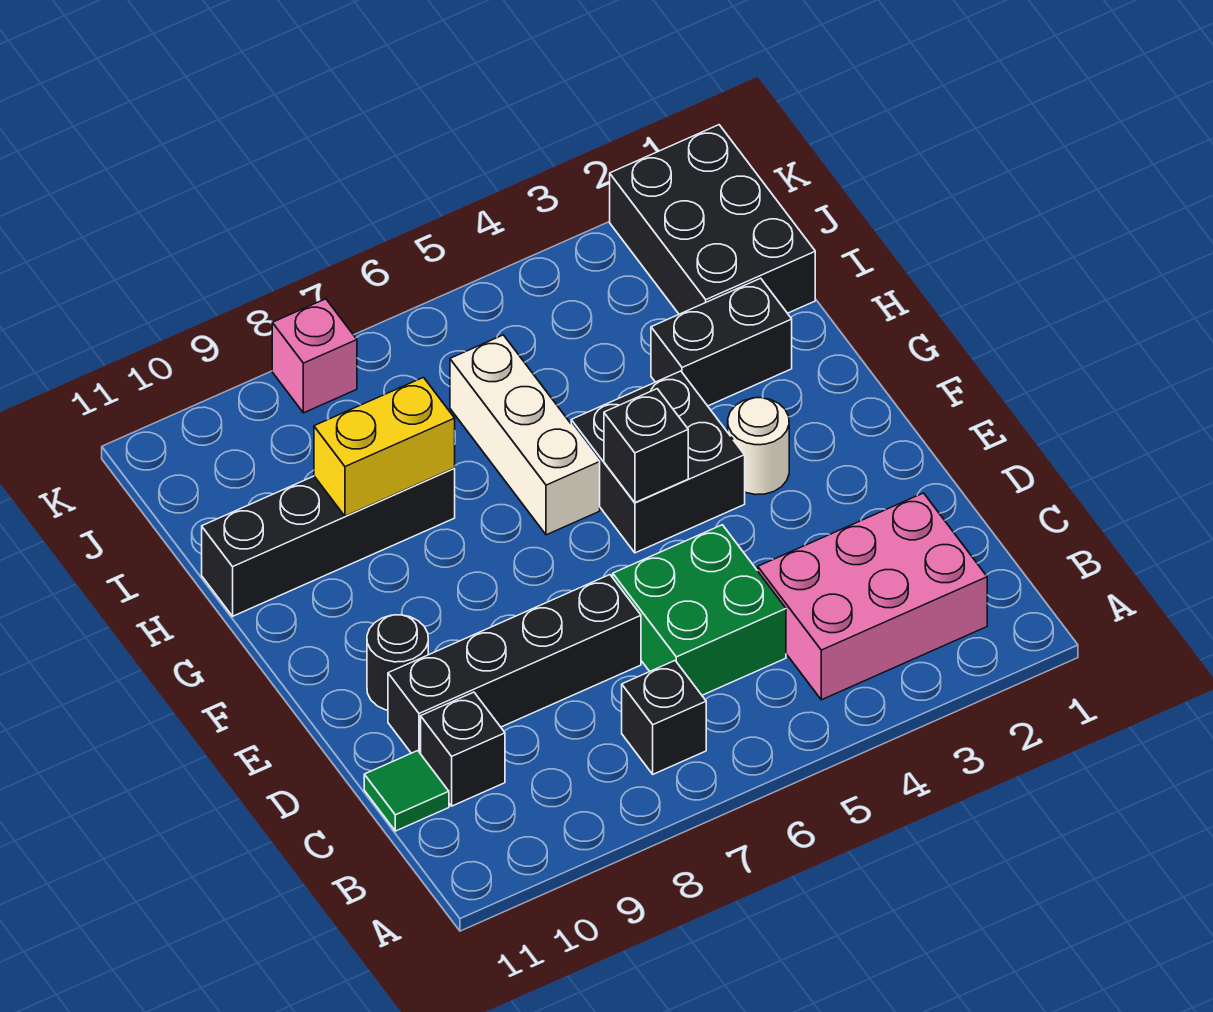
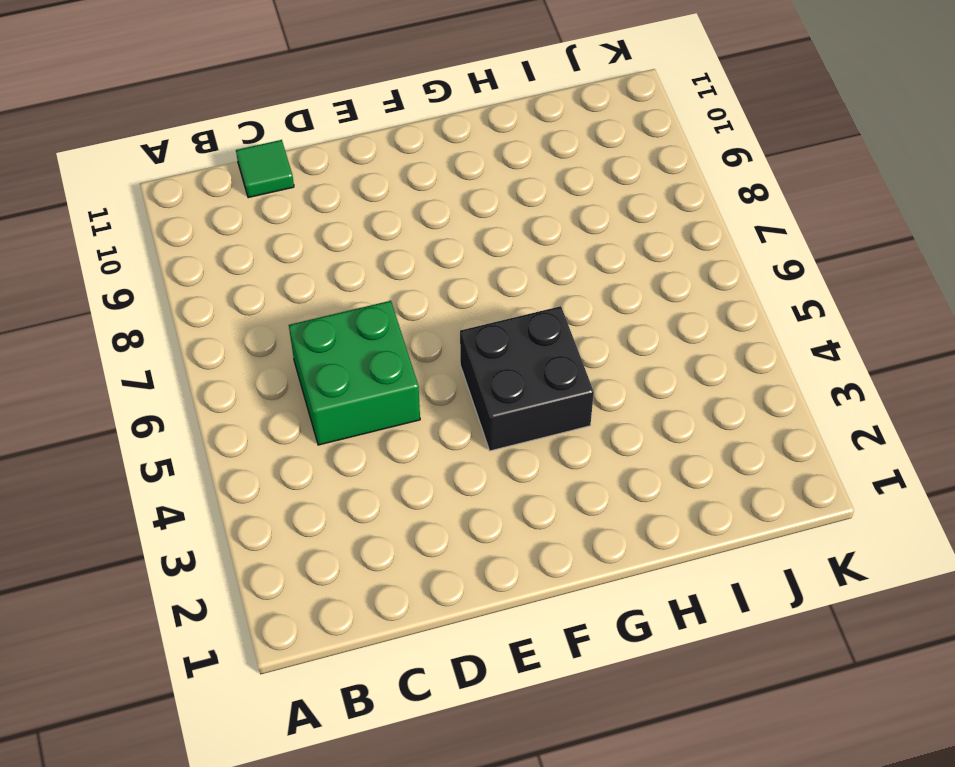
none -> pink 2x3 brick [758,493,987,700]
none -> black 1x1 brick [622,661,706,774]
none -> black 1x1 brick [421,692,505,806]

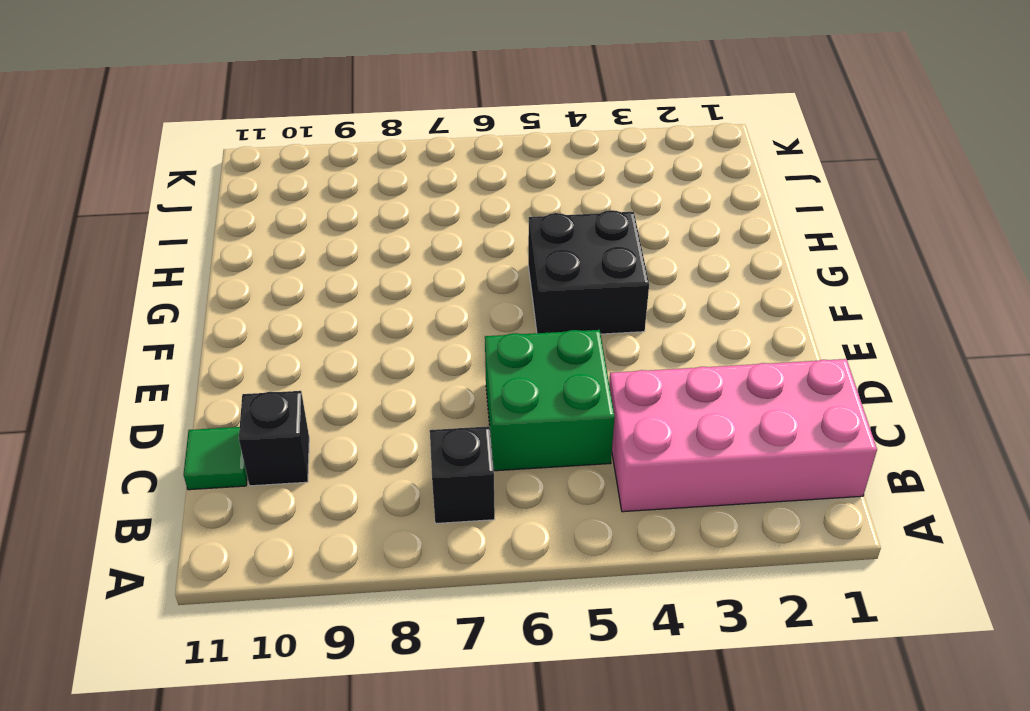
pink 2x4 brick [609,359,877,512] -> pink 2x3 brick [758,493,987,700]
none -> black 1x4 brick [388,575,641,754]
none -> black 1x1 round brick [367,615,428,710]
none -> white 1x1 round brick [728,398,789,495]

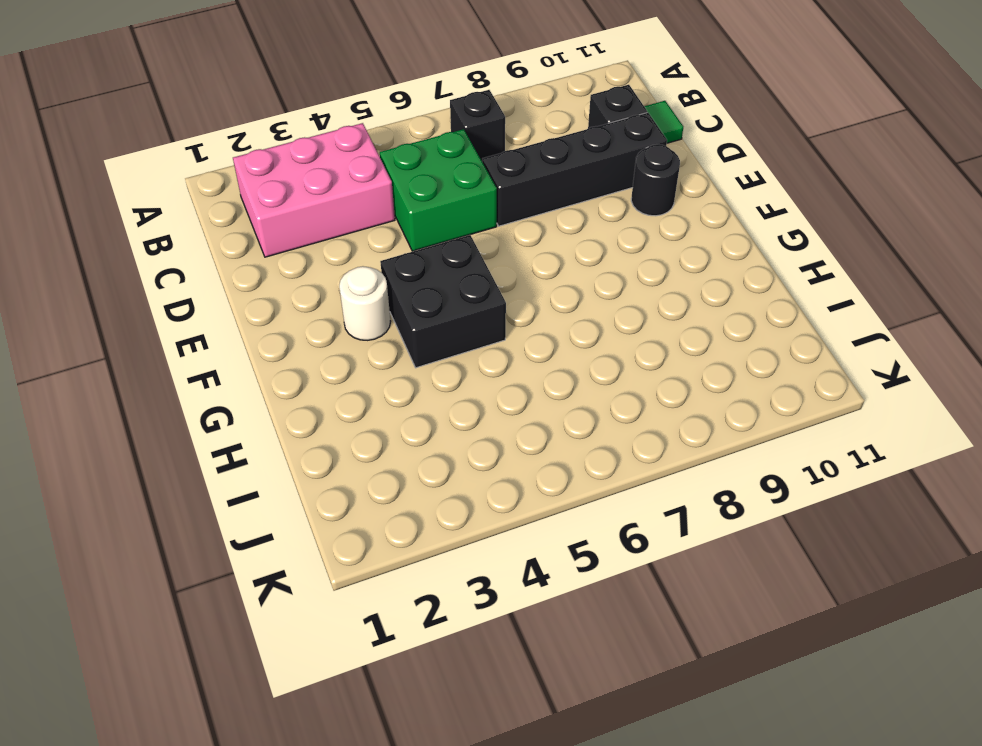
none -> white 1x3 brick [450,335,600,535]
none -> black 1x2 brick [651,278,792,406]
none -> black 1x4 brick [202,468,455,616]

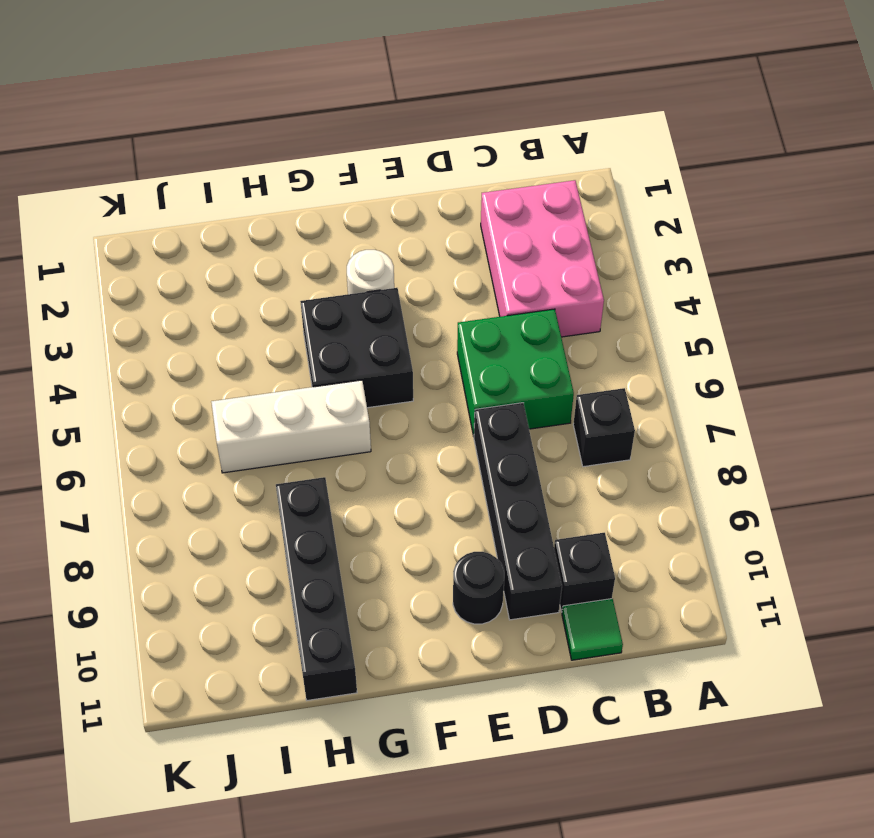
none -> black 1x2 brick [651,278,792,406]
none -> black 2x3 brick [610,125,815,314]
none -> pink 1x1 brick [272,299,357,413]

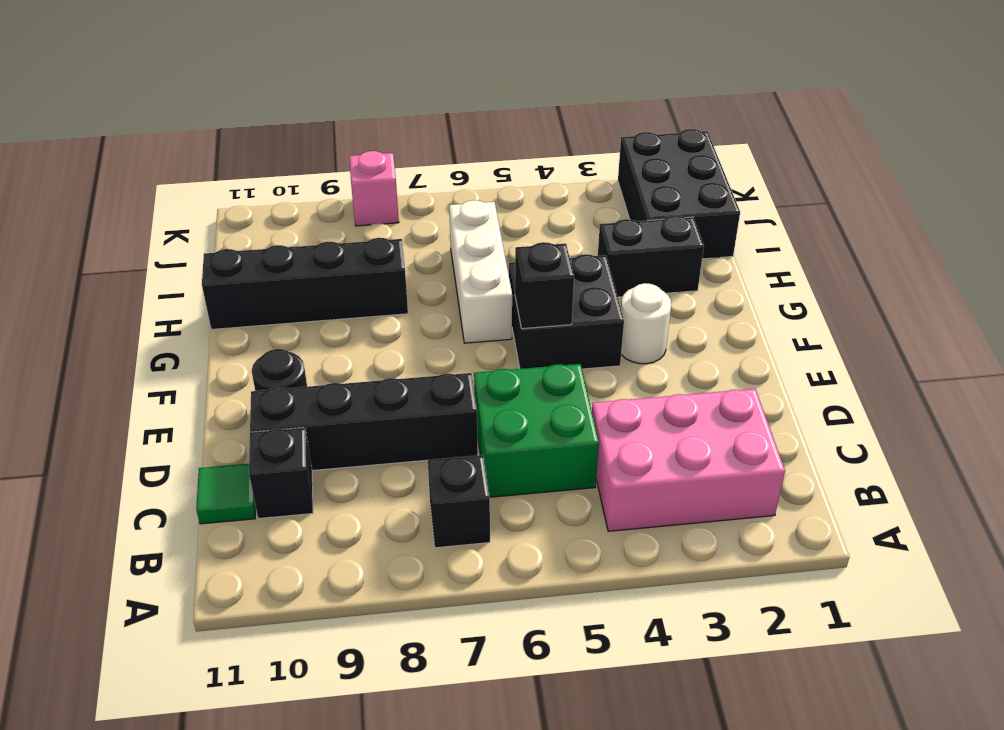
none -> yellow 1x2 brick [314,377,455,516]

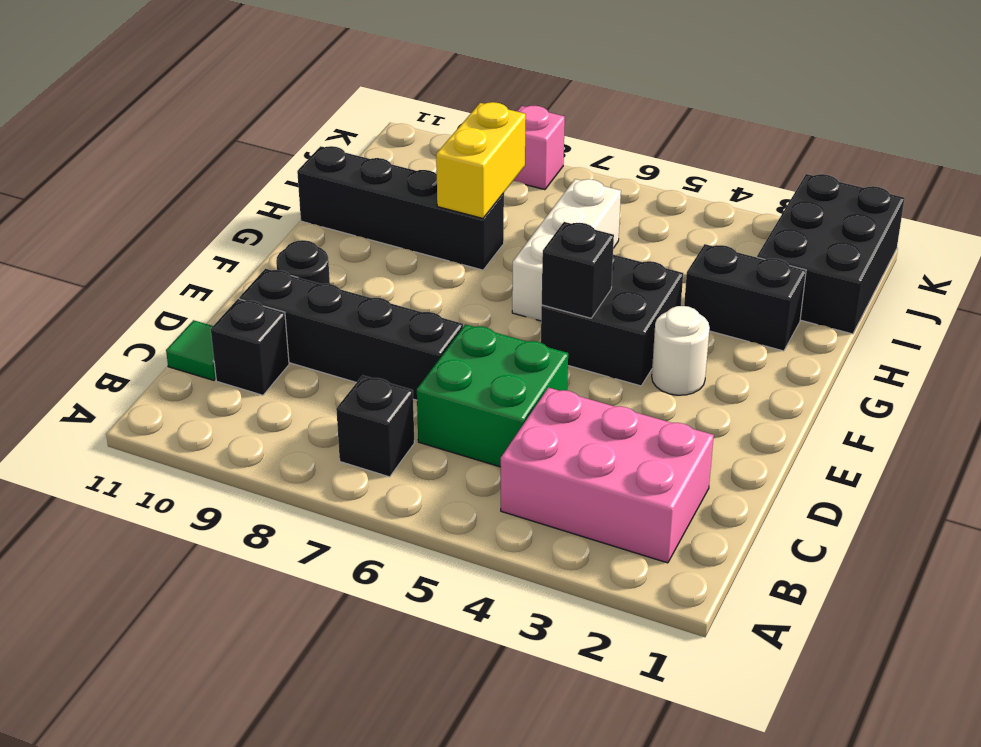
yellow 1x2 brick [436,102,526,218] -> yellow 1x2 brick turned to [314,377,455,516]

